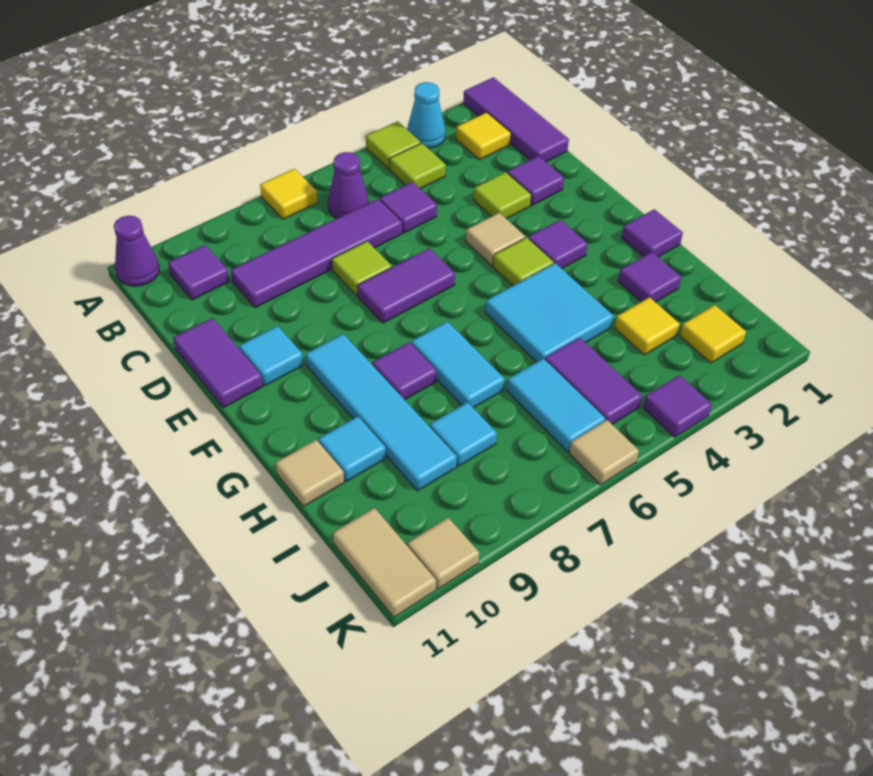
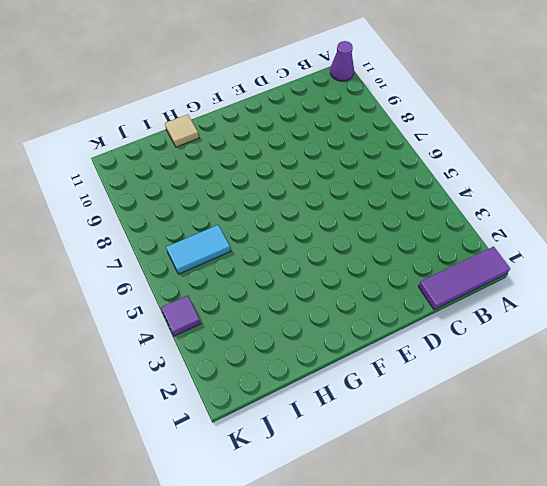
none -> cyan 1x1 cone [407,82,446,148]
none -> lime 1x1 tile [366,121,421,169]
none -> yellow 1x1 tile [260,169,318,219]
none -> yellow 1x1 tile [456,113,511,160]

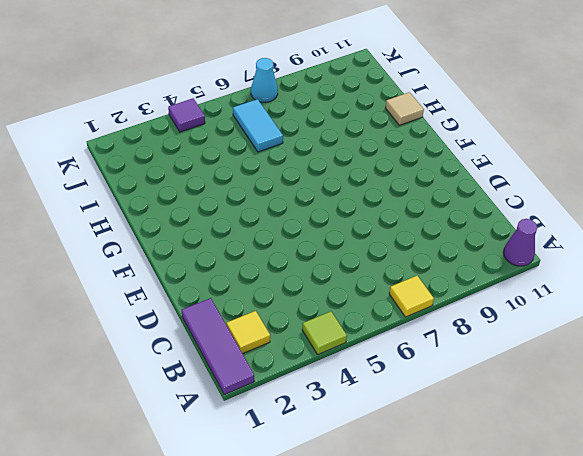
cyan 1x1 cone [251,58,278,102] -> cyan 1x1 cone moved to [407,82,446,148]
none -> lime 1x1 tile [390,143,446,189]
none -> purple 1x1 cone [328,152,369,218]
none -> purple 1x1 tile [168,245,229,300]
none -> purple 1x1 tile [380,182,437,233]

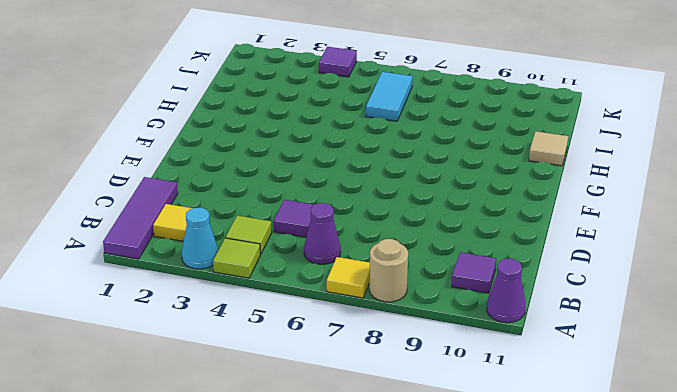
tan 1x1 round brick [369,239,408,302] -> none
none -> purple 1x4 tile [231,199,402,308]
none -> purple 1x1 tile [507,156,564,206]
none -> lime 1x1 tile [474,172,531,219]
none -> lime 1x1 tile [332,241,392,296]

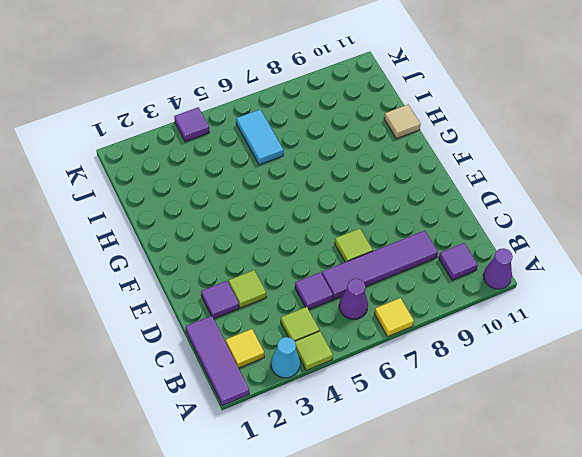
none -> purple 1x2 tile [173,318,263,408]
none -> tan 1x1 tile [466,213,525,265]
none -> purple 1x2 tile [357,248,455,323]
none -> cyan 1x1 tile [239,326,303,386]

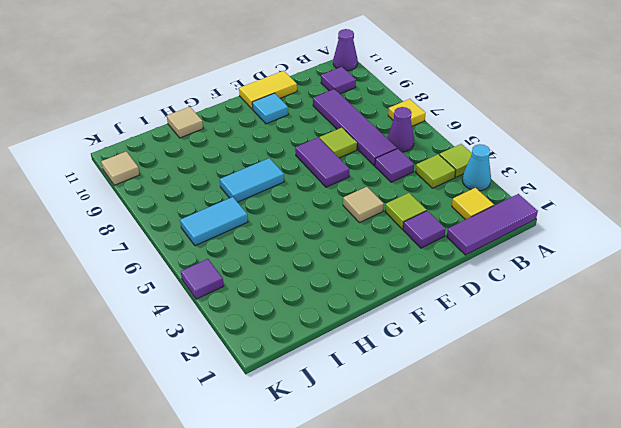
yellow 1x2 tile [239,71,297,109] -> purple 1x2 tile [173,318,263,408]
none -> purple 1x1 tile [528,220,588,269]
none -> lime 1x1 tile [493,237,554,286]
none -> cyan 1x4 tile [306,334,457,491]
none -> purple 1x1 tile [622,209,683,257]

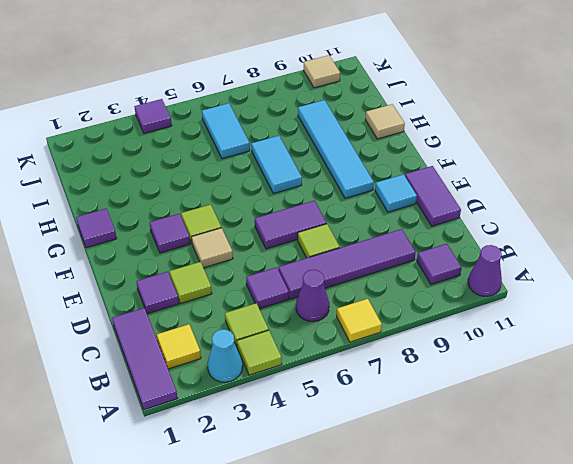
none -> cyan 2x2 tile [485,263,614,362]
none -> purple 1x1 tile [372,342,437,400]
none -> purple 1x1 tile [618,252,681,302]
none -> cyan 1x1 tile [319,417,386,481]

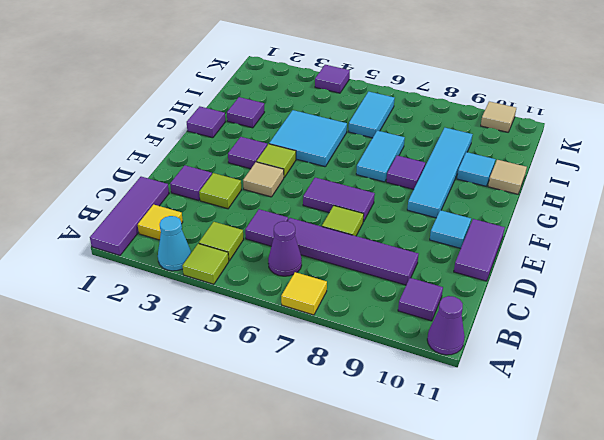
none -> yellow 1x1 tile [615,297,680,355]
none -> purple 1x2 tile [545,338,642,424]
none -> cyan 1x1 tile [430,402,497,466]
none -> yellow 1x1 tile [680,305,746,363]

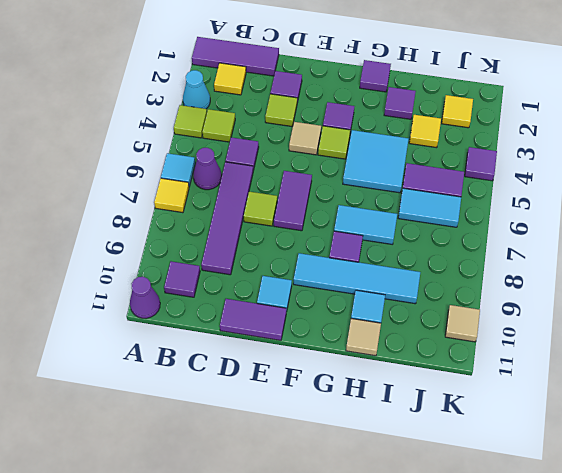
cyan 1x1 tile [161,153,195,187] -> cyan 1x1 tile moved to [430,402,497,466]
none -> tan 1x2 tile [333,508,436,617]
none -> tan 1x1 tile [569,420,639,485]

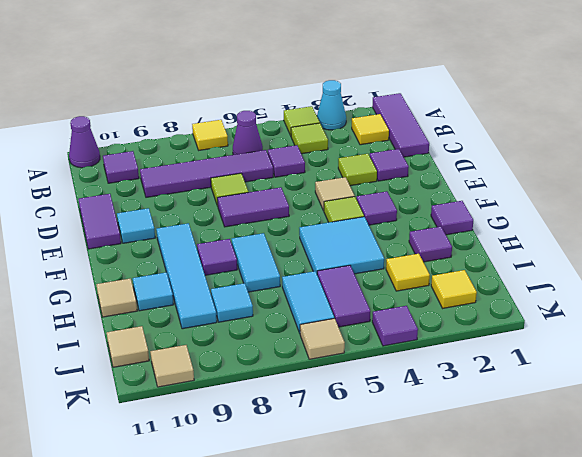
tan 1x1 tile [107,326,149,367] -> tan 1x2 tile [333,508,436,617]

